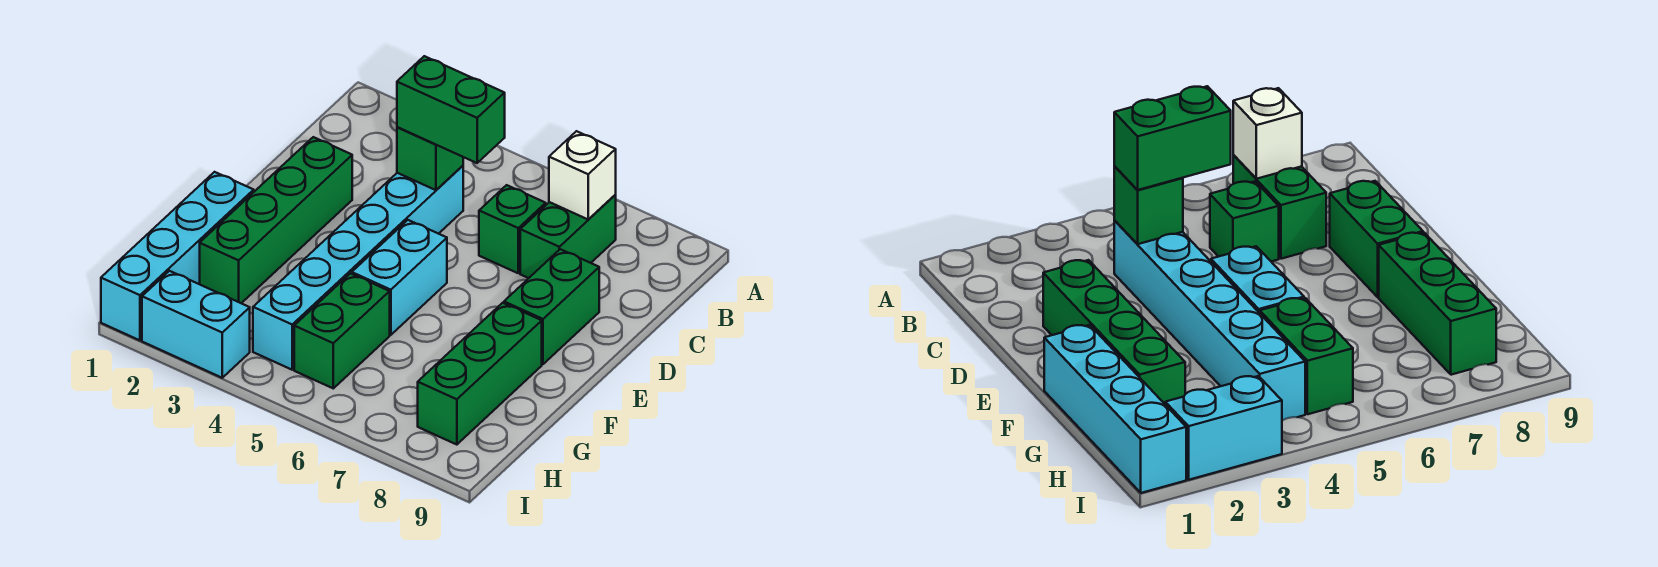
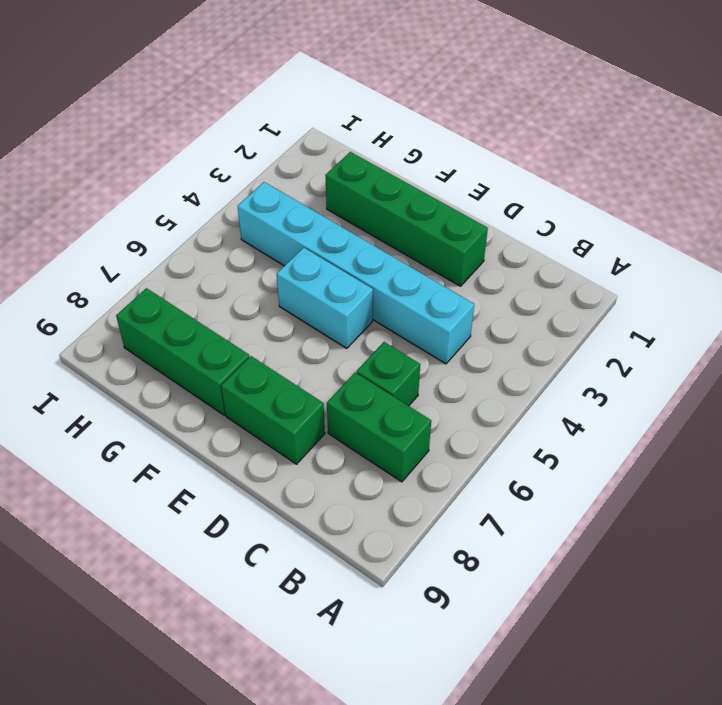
none -> cyan 1x4 brick [101,172,254,340]
none -> green 1x2 brick [294,274,390,388]
none -> cyan 1x2 brick [142,271,250,378]

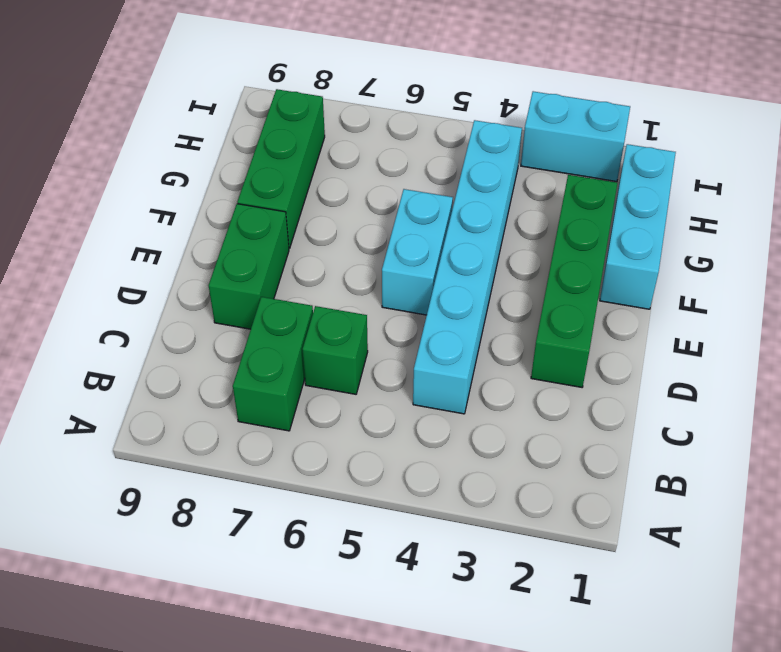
cyan 1x3 brick [600,144,676,309] -> cyan 1x4 brick [101,172,254,340]
none -> green 1x2 brick [294,274,390,388]
none -> white 1x1 brick [549,131,616,219]
none -> green 1x1 brick [397,127,463,190]

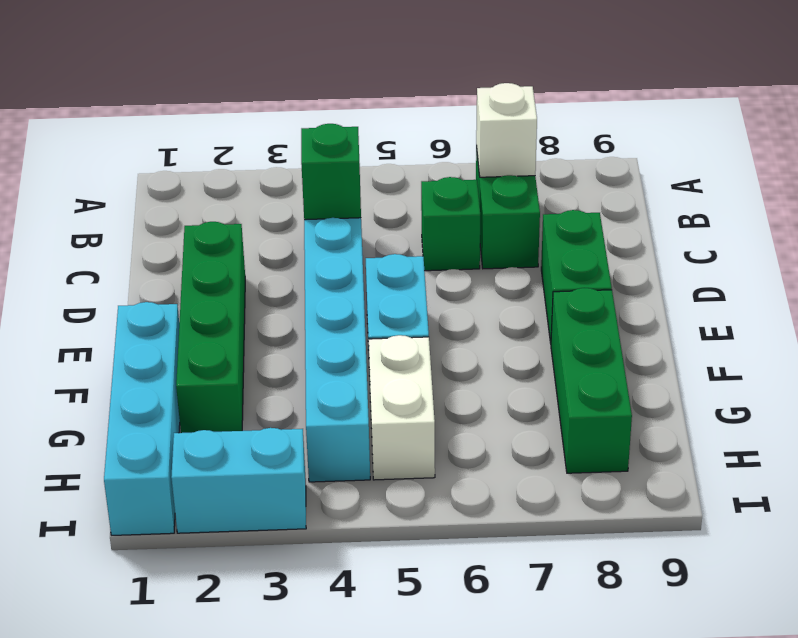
white 1x2 brick [369,335,435,480] -> green 1x2 brick [294,274,390,388]
none -> green 1x2 brick [397,56,505,163]

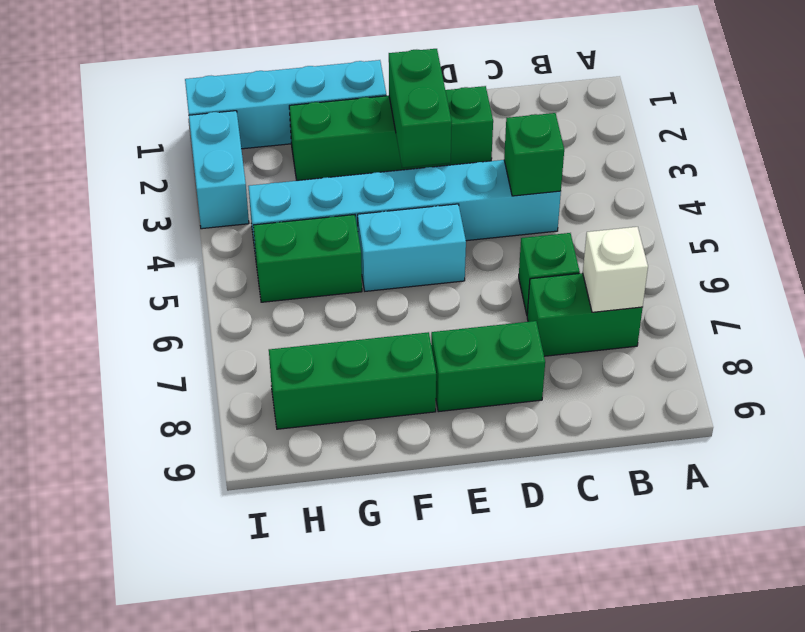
green 1x2 brick [389,49,452,168] -> green 1x2 brick moved to [397,56,505,163]

